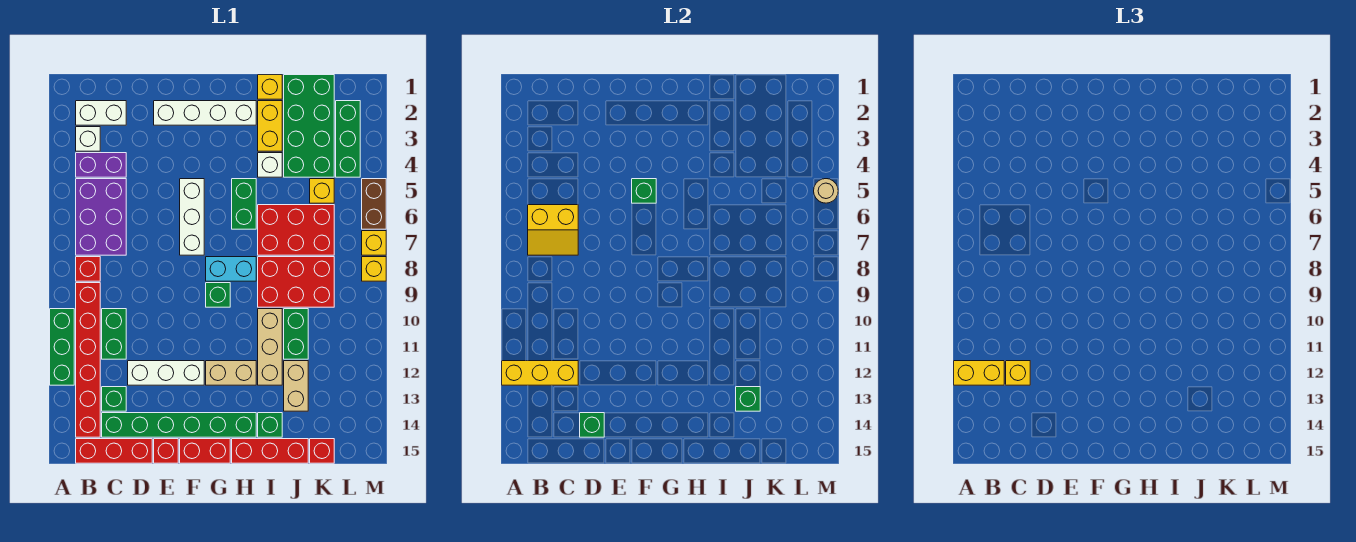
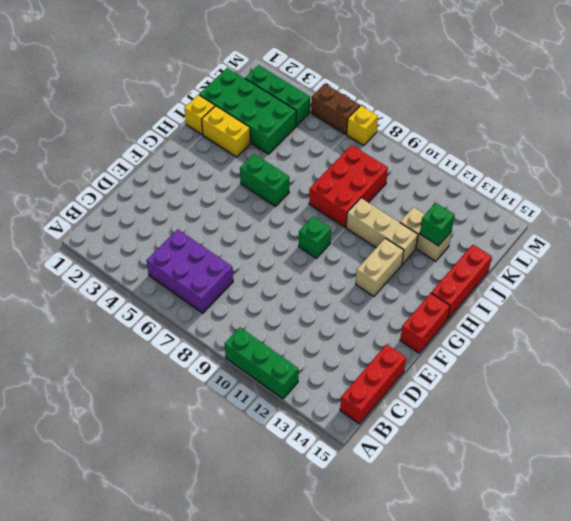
none -> white 1x2 brick [76,101,126,125]
none -> white 1x1 brick [76,127,100,151]
none -> purple 1x2 brick [76,153,126,177]
none -> red 1x1 brick [76,257,100,281]

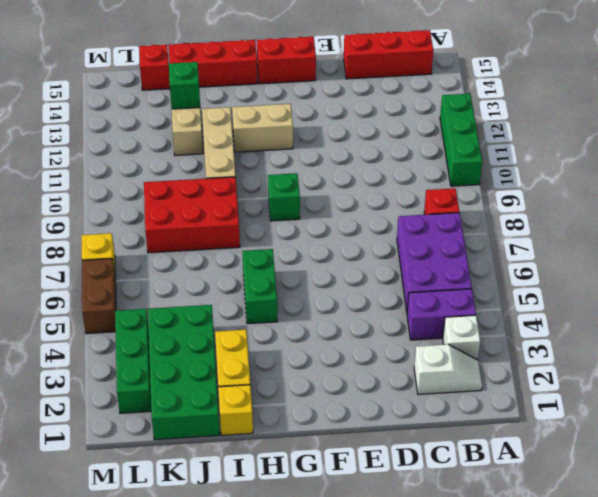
white 1x2 slope [414,344,482,394] -> white 1x2 brick [76,101,126,125]
none -> red 1x6 brick [76,283,100,437]
none -> green 1x2 brick [102,309,126,359]
none -> green 1x1 brick [102,387,126,411]
none -> green 1x6 brick [102,413,256,437]

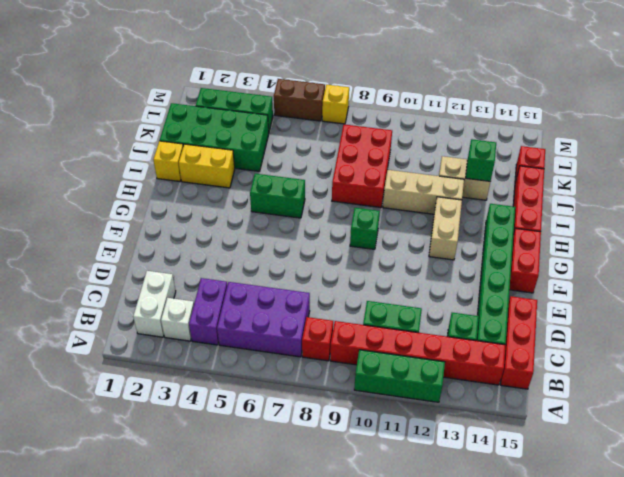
none -> white 1x3 brick [128,361,204,385]
none -> white 1x4 brick [154,101,256,125]
none -> red 1x1 brick [154,439,178,463]
none -> white 1x3 brick [180,179,204,255]

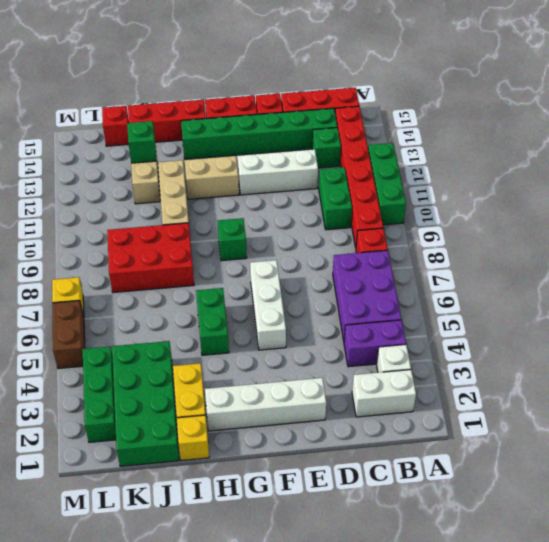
none -> cyan 1x2 brick [206,257,256,281]
none -> white 1x1 brick [258,153,282,177]
none -> red 2x3 brick [258,205,334,255]
none -> green 1x1 brick [258,413,282,437]

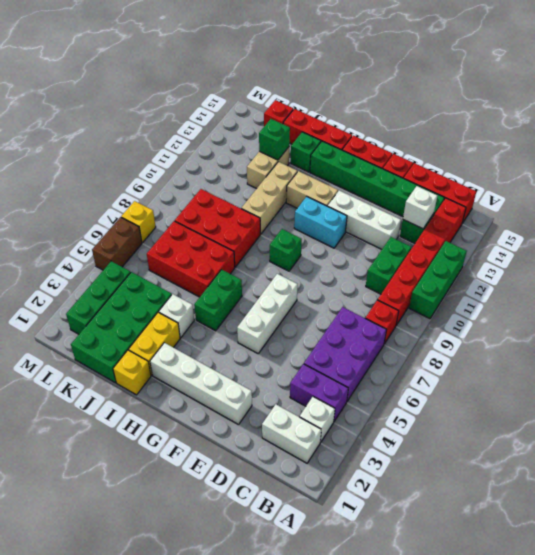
white 1x1 brick [403,186,437,229] -> none
cyan 1x2 brick [294,197,347,248] -> cyan 1x2 brick moved to [206,257,256,281]
none -> green 1x2 brick [284,309,308,359]
none -> yellow 1x1 brick [310,179,334,203]
none -> yellow 1x1 brick [362,257,386,281]
none -> yellow 1x3 brick [502,361,578,385]

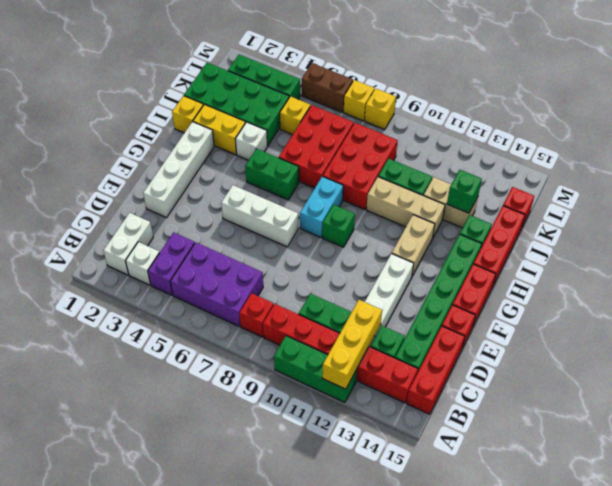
none -> yellow 2x2 slope [528,205,578,255]
none -> green 1x1 brick [580,413,604,437]
none -> green 1x1 brick [632,179,656,203]
none -> tan 1x1 round brick [814,179,838,203]

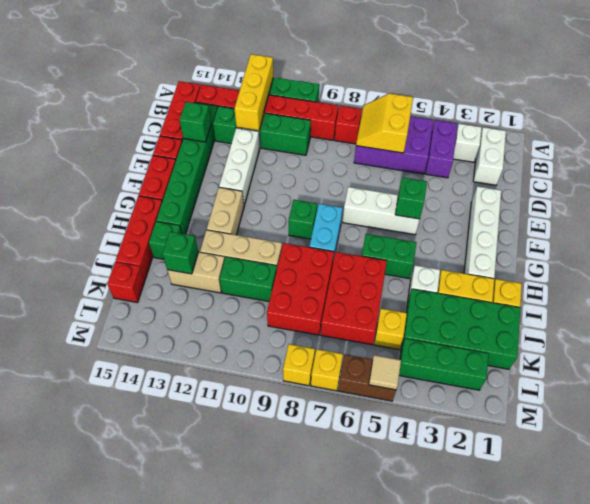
tan 1x1 tile [369,355,401,390] -> tan 1x1 round brick [814,179,838,203]
none -> yellow 1x2 brick [954,361,1004,385]
none -> yellow 1x1 brick [1006,361,1030,385]

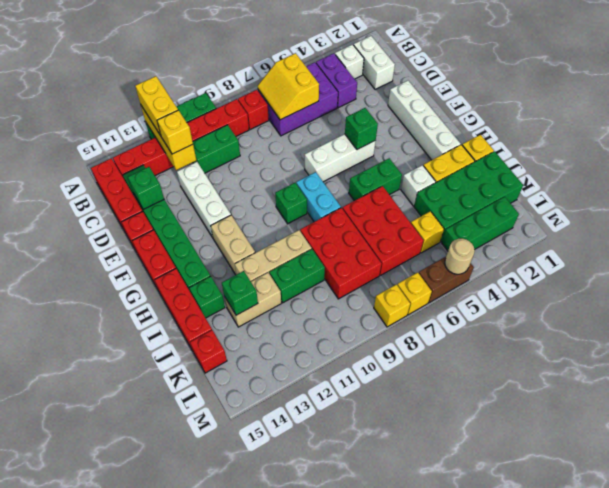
none -> green 1x1 brick [102,387,126,411]

